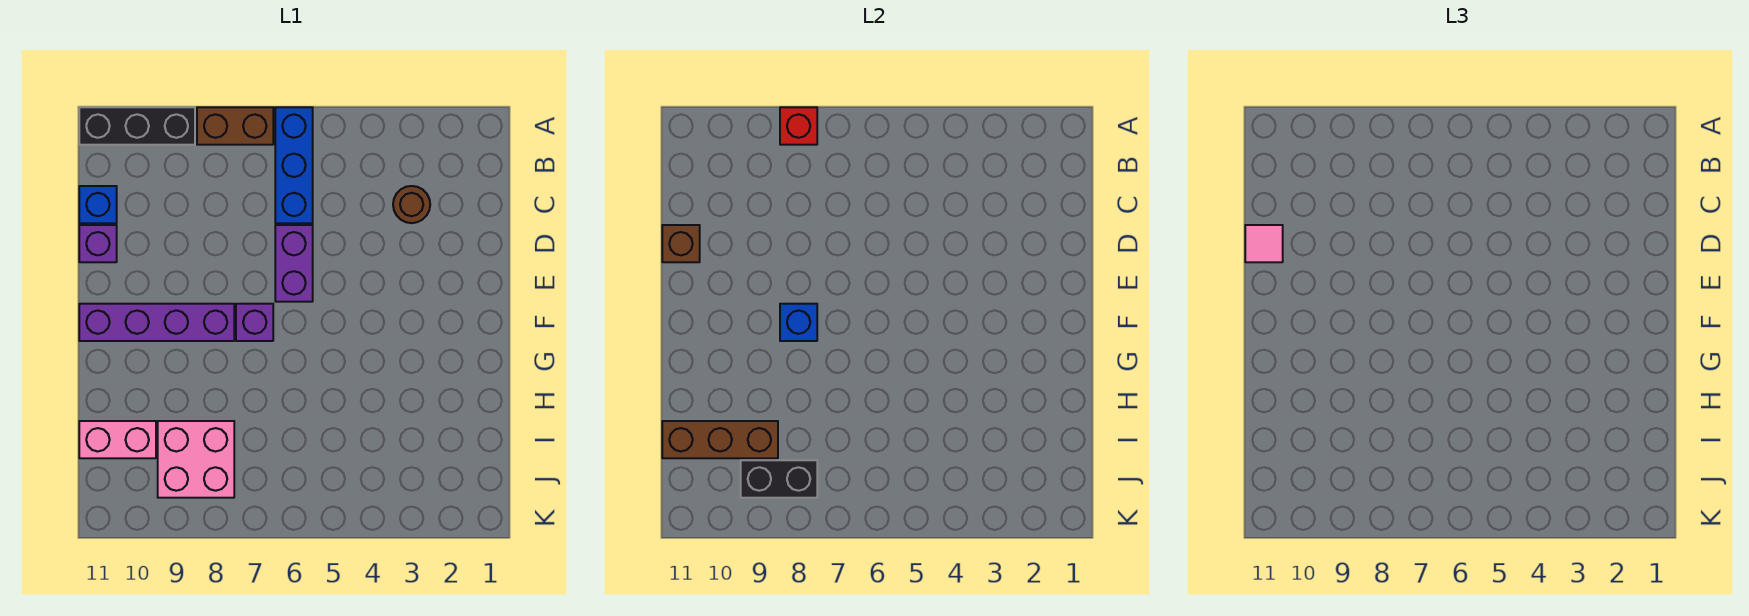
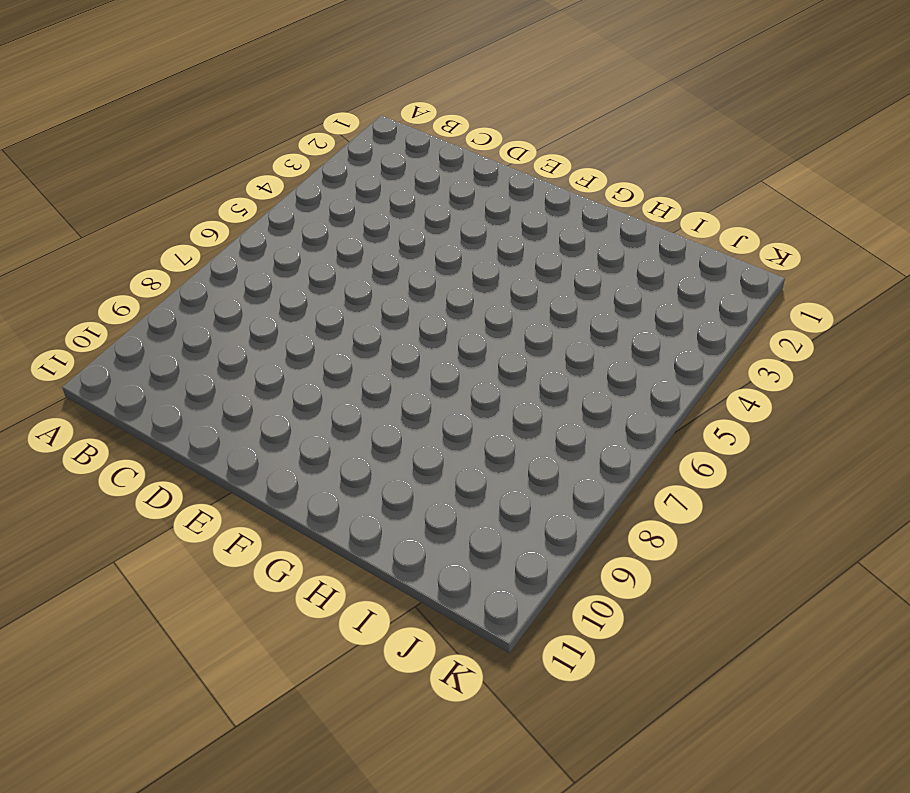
none -> blue 1x3 brick [275,107,313,223]
none -> brown 1x2 brick [197,107,273,145]
none -> black 1x3 brick [79,107,195,145]

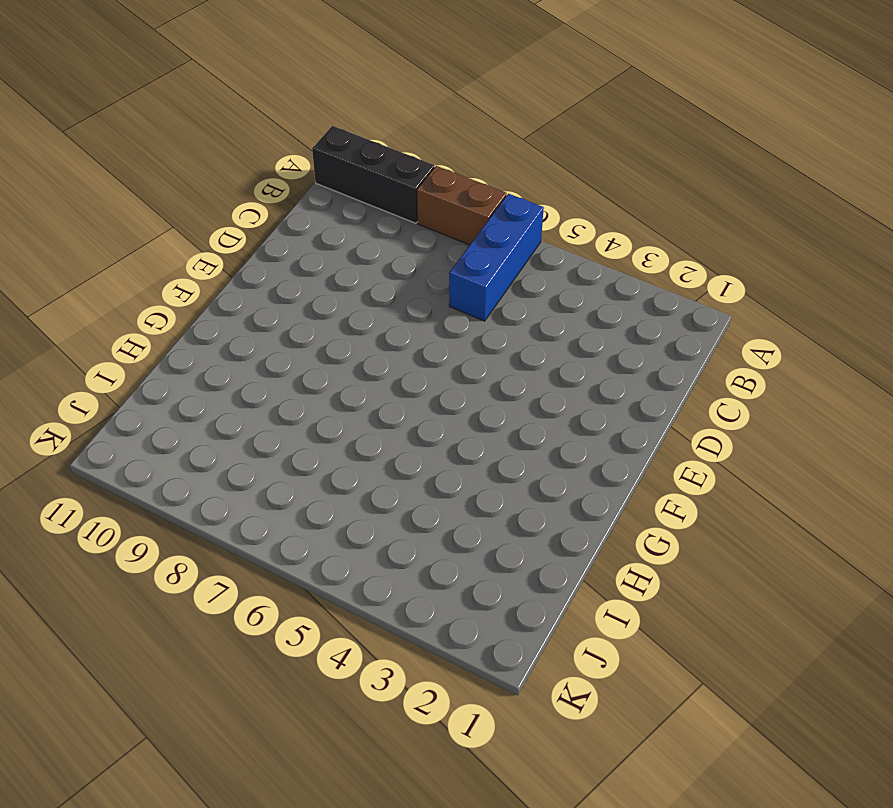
none -> brown 1x1 round brick [393,186,430,223]
none -> blue 1x1 brick [79,186,117,223]
none -> purple 1x2 brick [275,225,313,302]

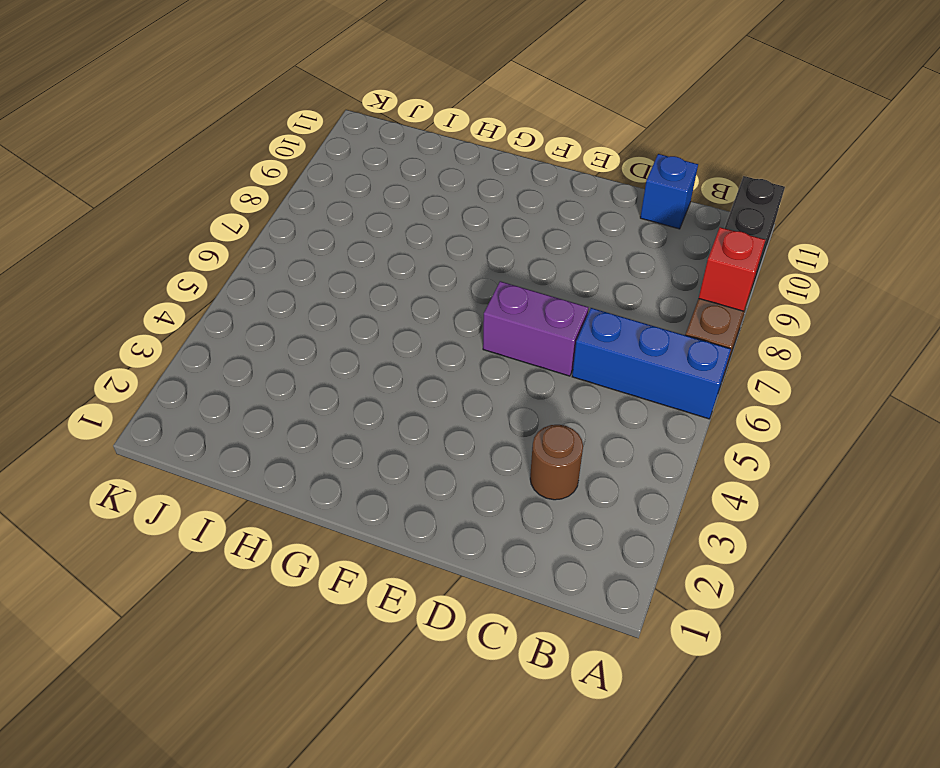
none -> purple 1x1 brick [79,225,117,262]
none -> purple 1x1 brick [236,304,273,341]
none -> purple 1x4 brick [79,304,234,341]

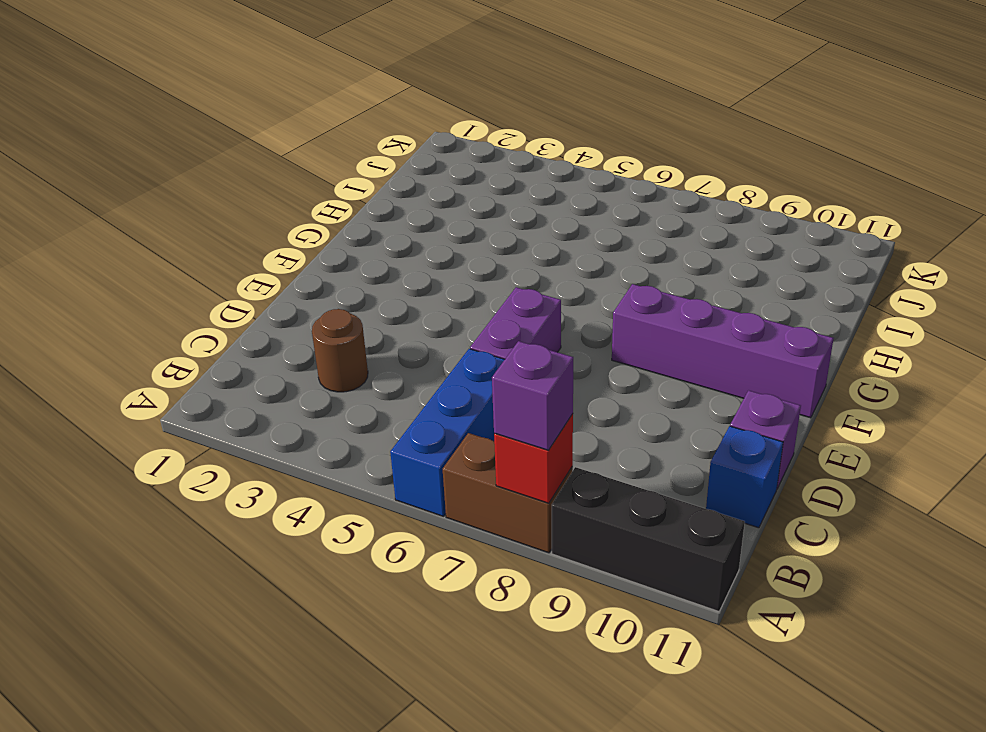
purple 1x1 brick [492,341,573,450] -> purple 1x1 brick moved to [236,304,273,341]
none -> pink 2x2 brick [158,421,234,498]
none -> pink 1x2 brick [79,421,156,458]
none -> brown 1x1 brick [662,225,700,262]

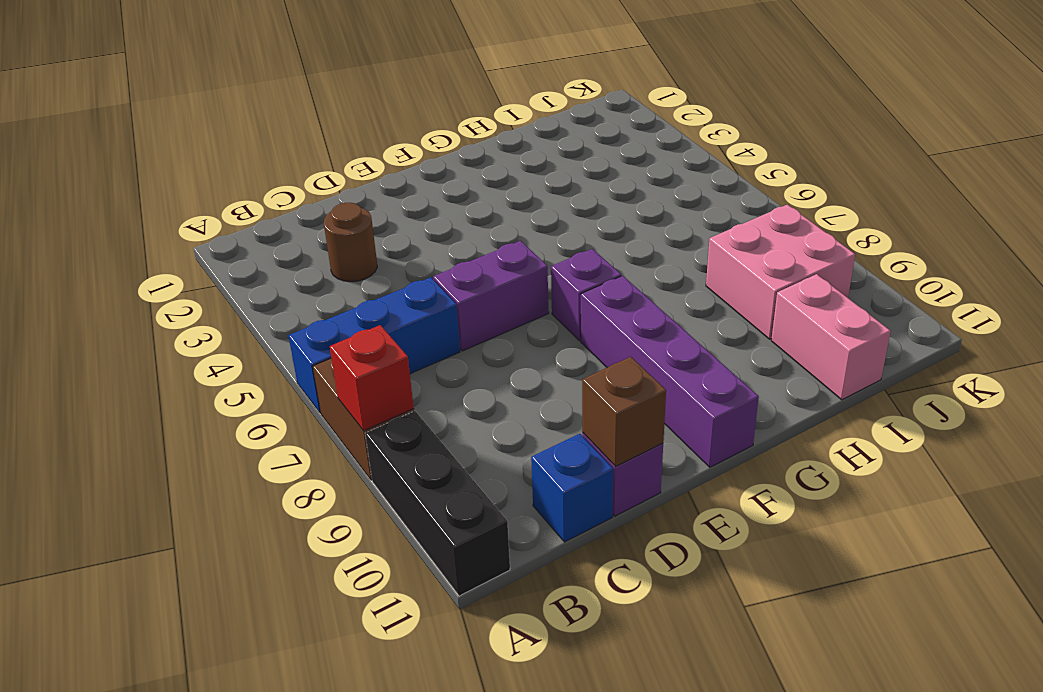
none -> blue 1x1 brick [780,304,817,341]
none -> brown 1x3 brick [662,421,778,458]
none -> black 1x2 brick [741,460,817,498]

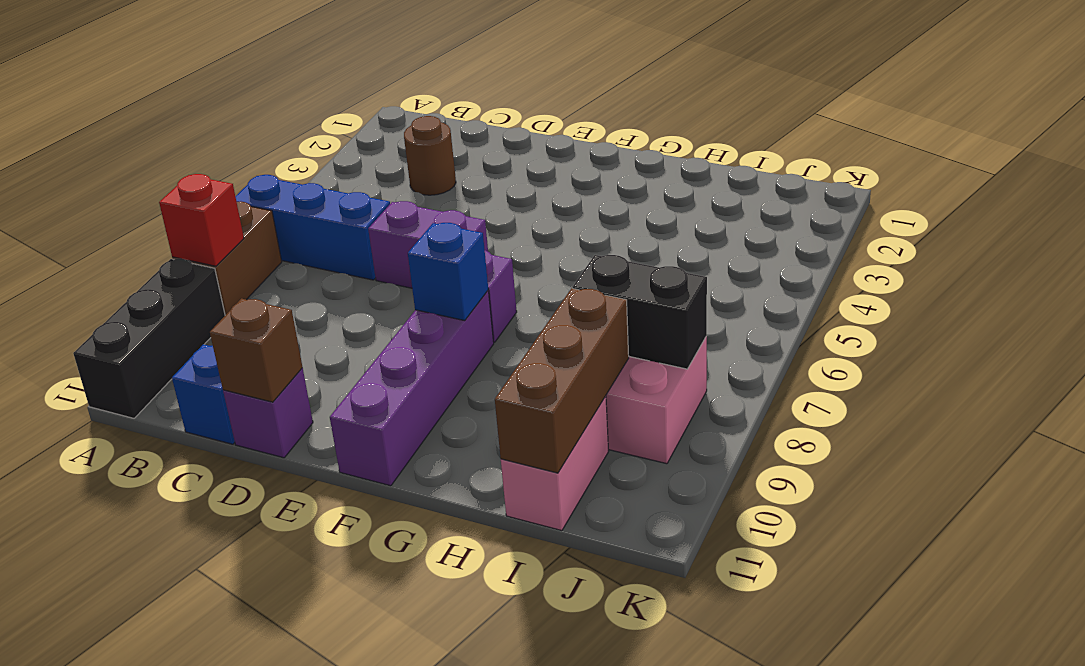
black 1x2 brick [573,255,707,369] -> black 1x2 brick turned to [741,460,817,498]
none -> pink 1x1 tile [1245,225,1283,262]

